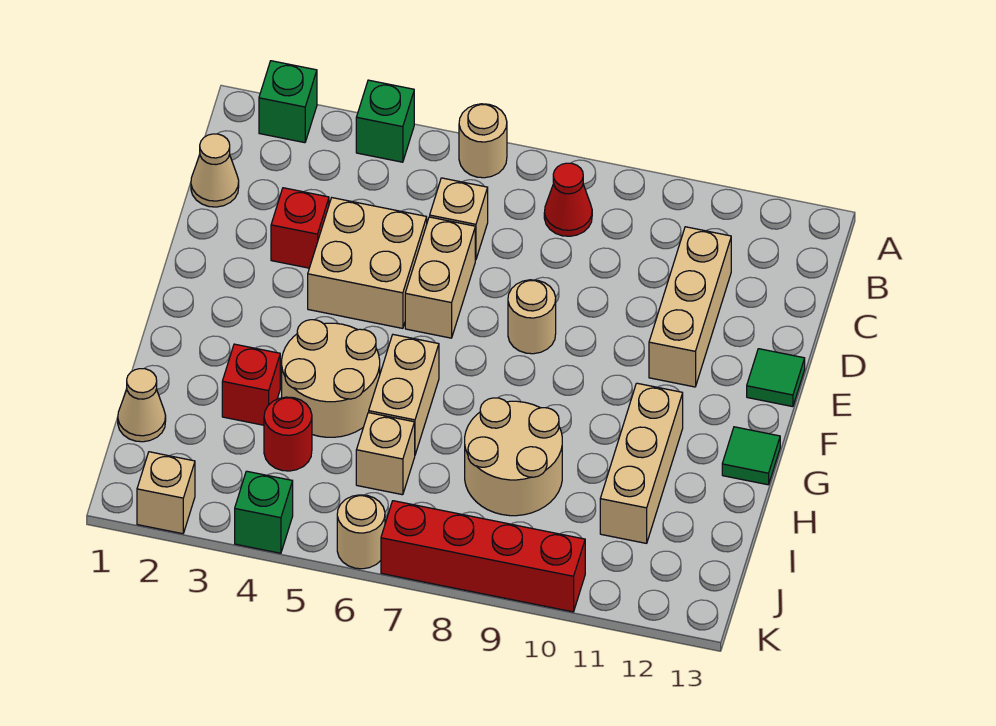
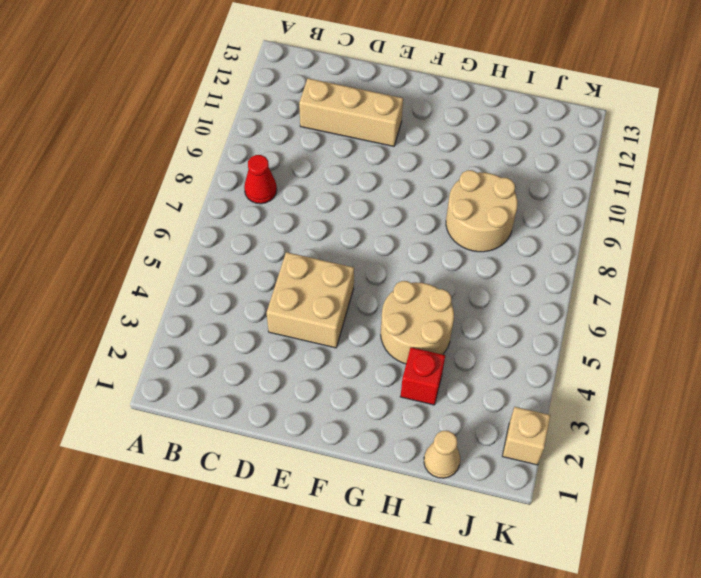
none -> green 1x1 brick [259,61,317,143]
none -> green 1x1 brick [356,80,414,162]
none -> tan 1x1 round brick [459,104,507,178]

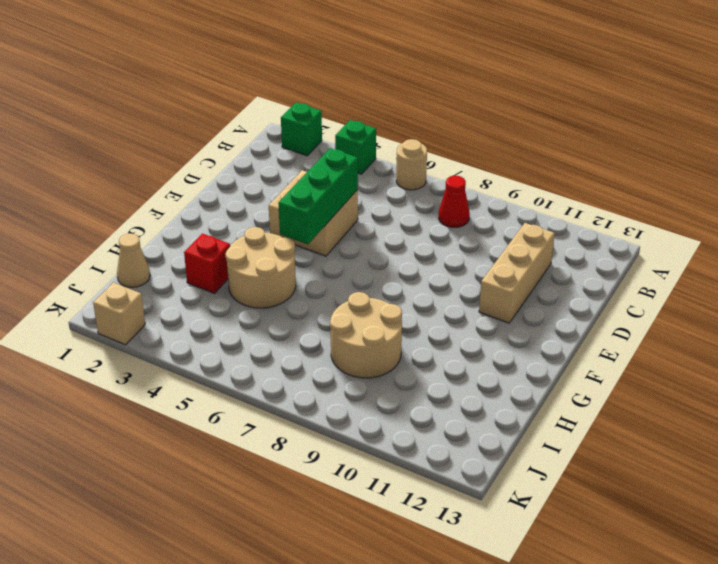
green 1x3 brick [278,148,358,244] -> none
none -> tan 1x1 cone [191,134,239,207]
none -> tan 1x1 brick [430,178,488,260]
none -> red 1x1 brick [271,188,329,268]

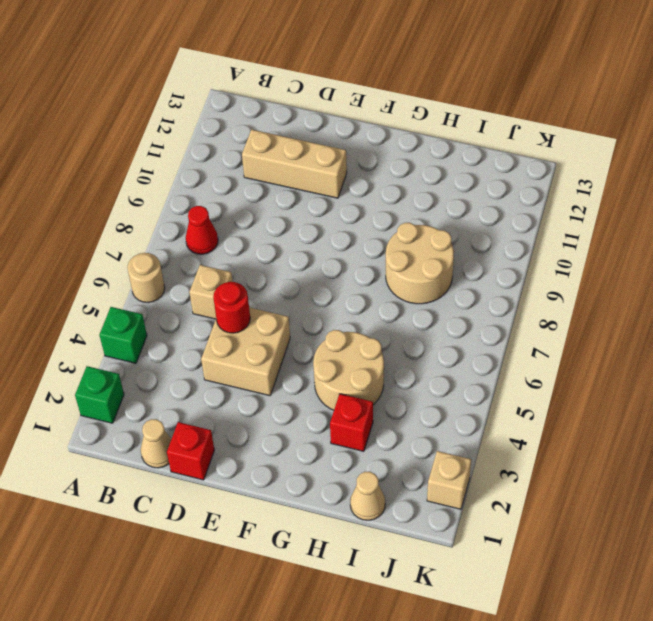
red 1x1 brick [167,422,214,480] -> red 1x1 brick moved to [271,188,329,268]
red 1x1 round brick [213,282,250,333] -> red 1x1 round brick moved to [264,397,312,471]
none -> tan 1x2 brick [405,217,475,338]
none -> tan 1x1 round brick [508,280,556,354]
none -> green 1x1 tile [747,349,805,407]

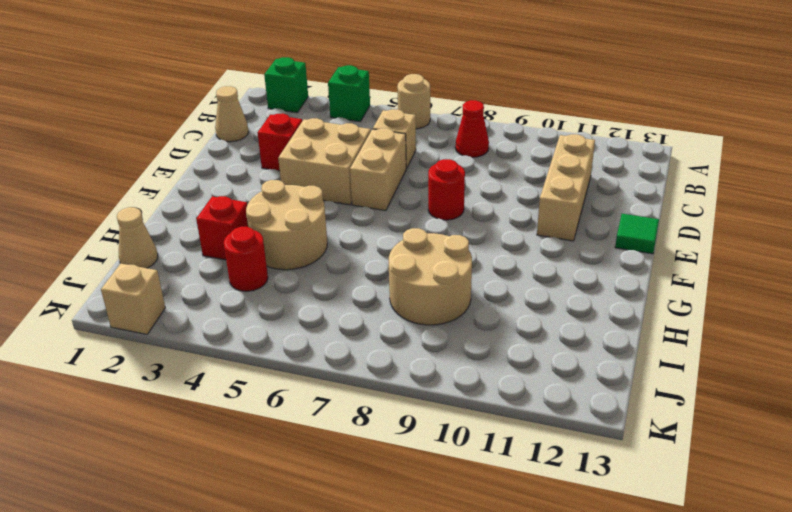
red 1x1 round brick [428,159,465,220] -> tan 1x1 round brick [508,280,556,354]
none -> tan 1x2 brick [369,335,439,454]
none -> tan 1x3 brick [600,383,683,543]
none -> green 1x1 tile [722,427,780,485]

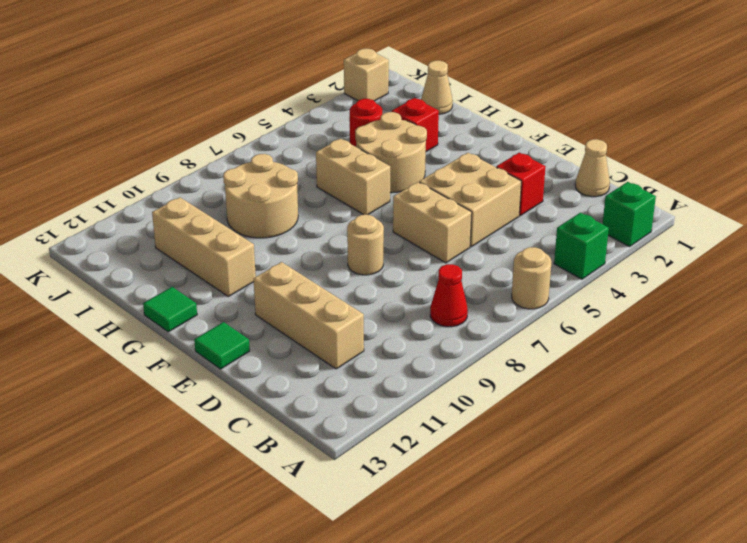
none -> tan 1x1 brick [430,178,488,260]
none -> tan 1x1 brick [356,413,415,495]
none -> green 1x1 brick [235,471,293,553]

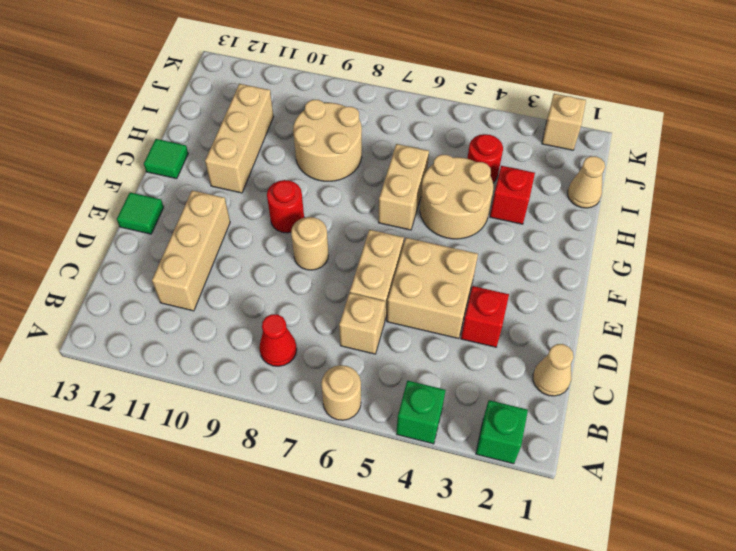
red 1x1 round brick [267,180,304,233] -> none
none -> tan 1x1 brick [356,413,415,495]
none -> green 1x1 brick [235,471,293,553]
none -> tan 1x1 round brick [337,495,385,569]

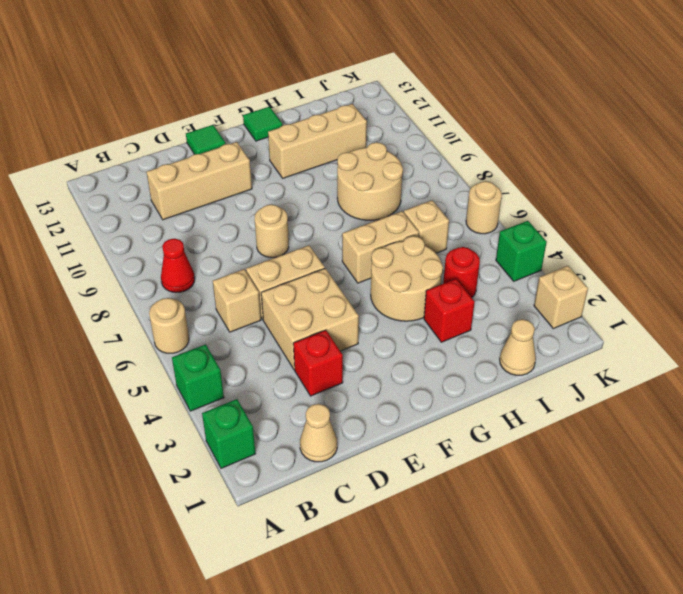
none -> red 1x4 brick [381,501,585,612]

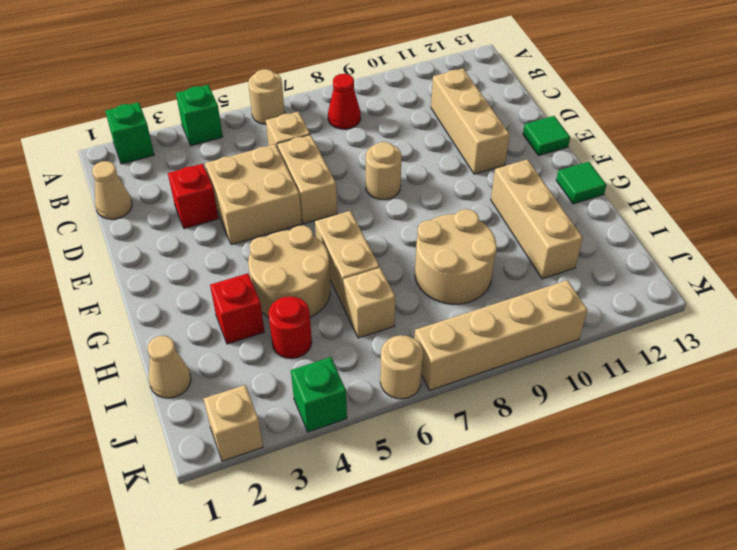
tan 1x4 brick [414,280,587,390] -> red 1x4 brick [381,501,585,612]

